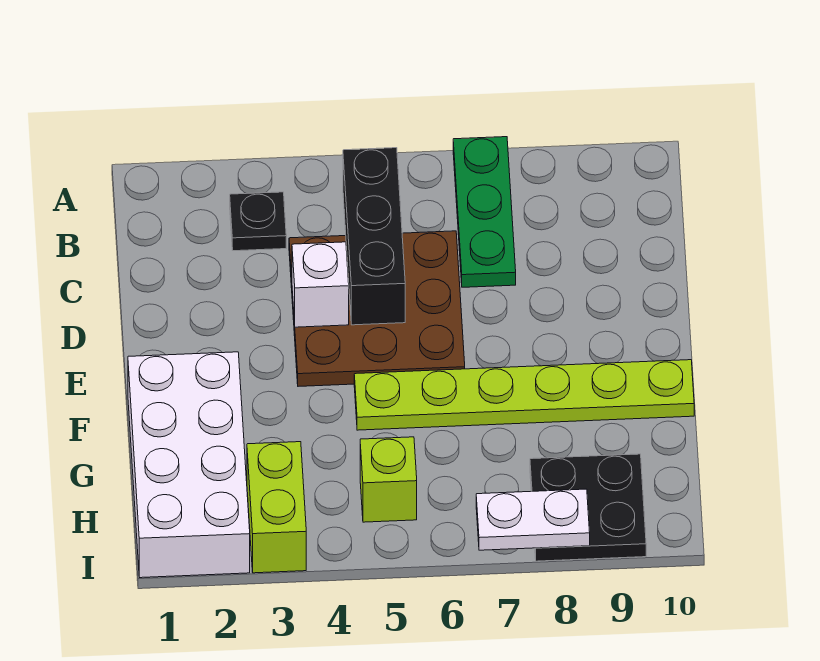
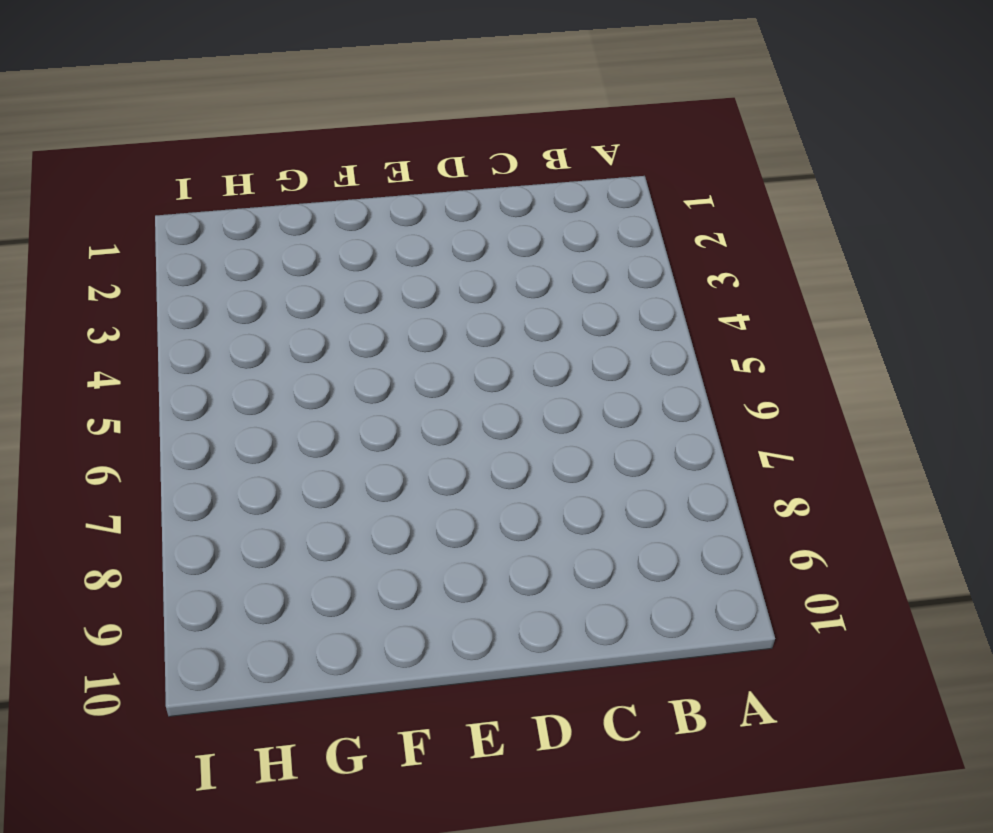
none -> green 1x3 plate [453,137,516,287]
none -> black 1x1 plate [230,192,286,251]

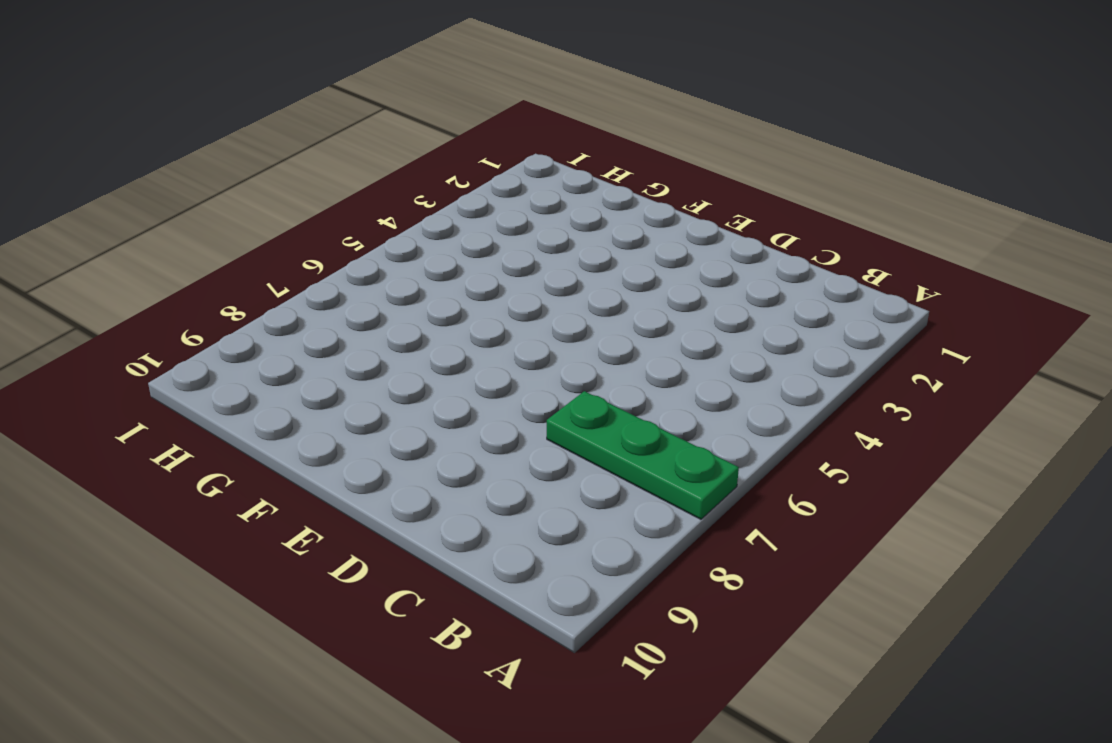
none -> black 1x1 plate [230,192,286,251]
none -> brown 3x3 plate [289,231,465,386]

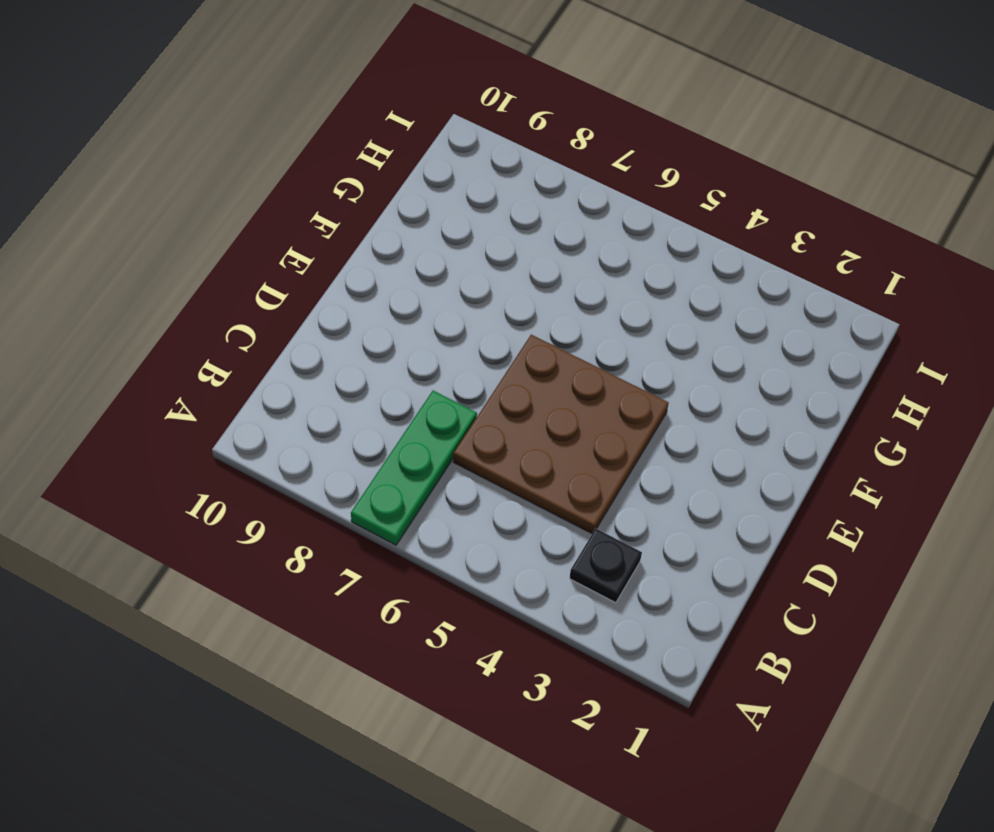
none -> white 2x4 brick [128,352,250,578]
none -> lime 1x6 plate [354,360,694,430]

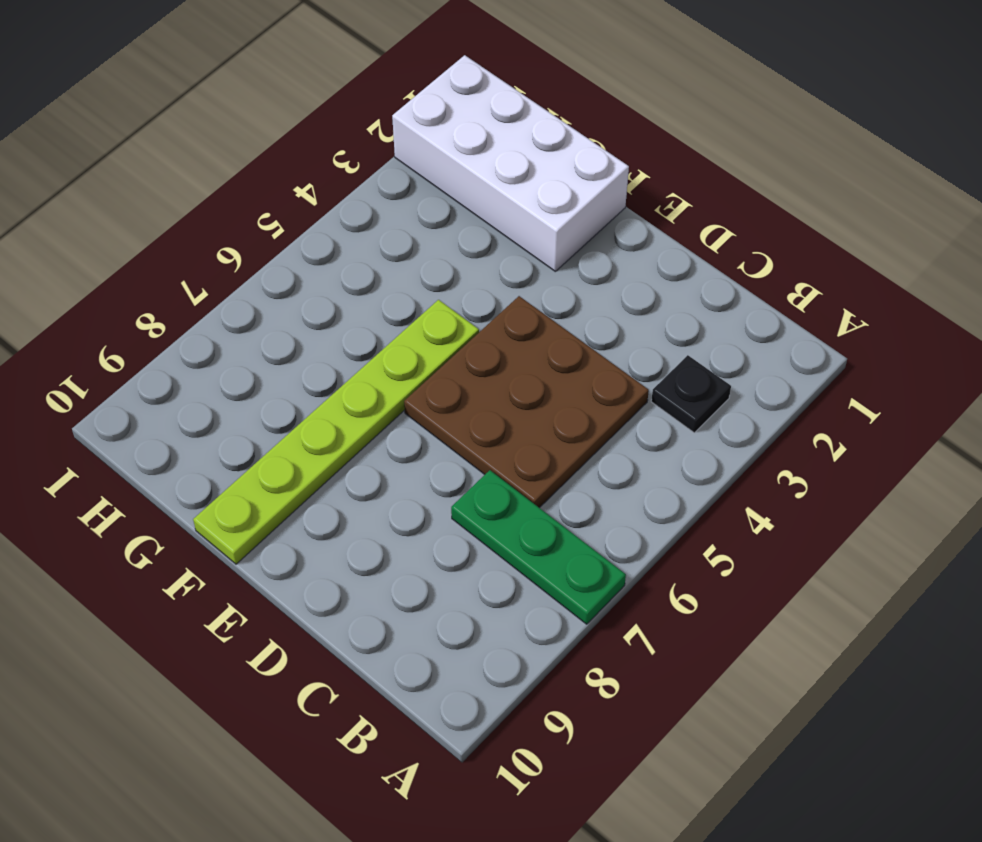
none -> lime 1x2 brick [247,442,306,573]
none -> lime 1x1 brick [360,437,417,522]

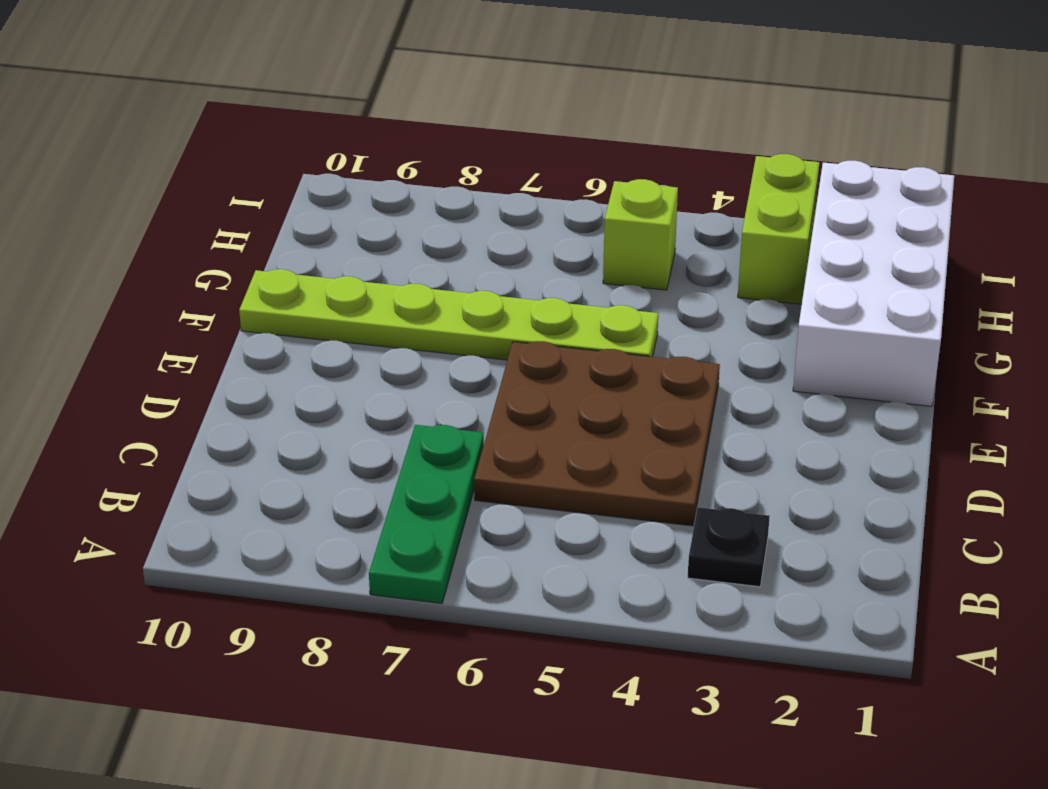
none -> black 2x2 plate [530,454,646,561]
none -> black 1x3 brick [343,148,405,325]

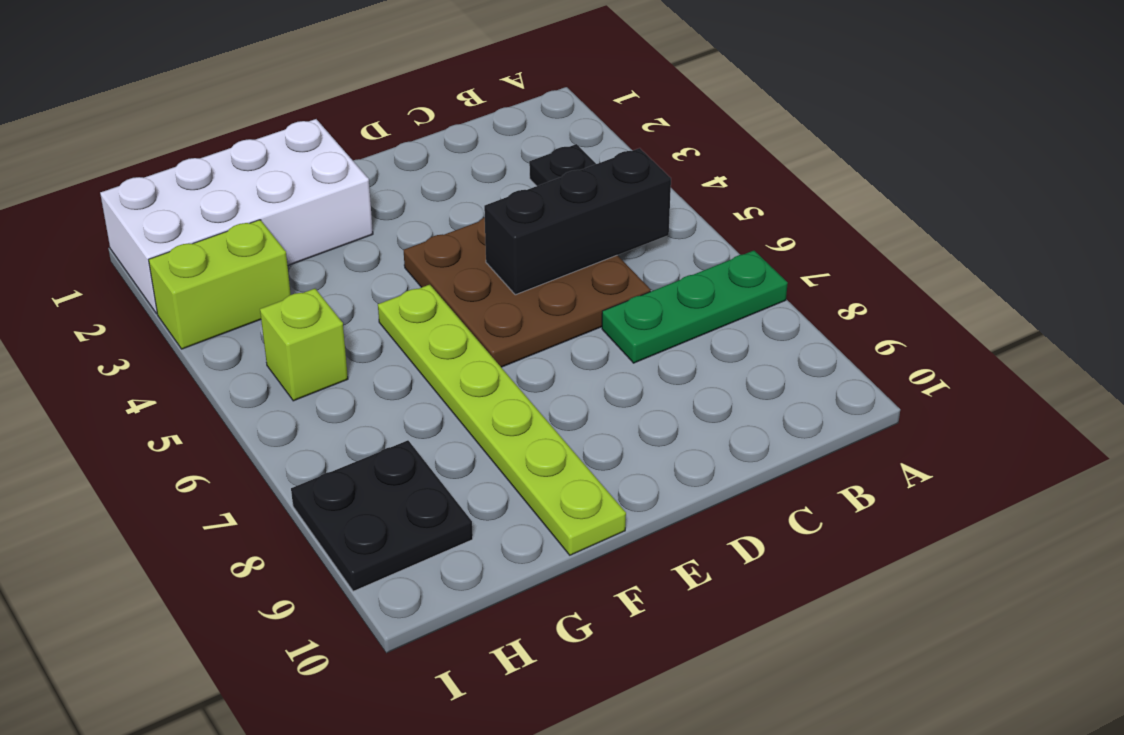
none -> white 1x1 brick [292,242,349,327]
none -> white 1x2 plate [476,489,590,550]

